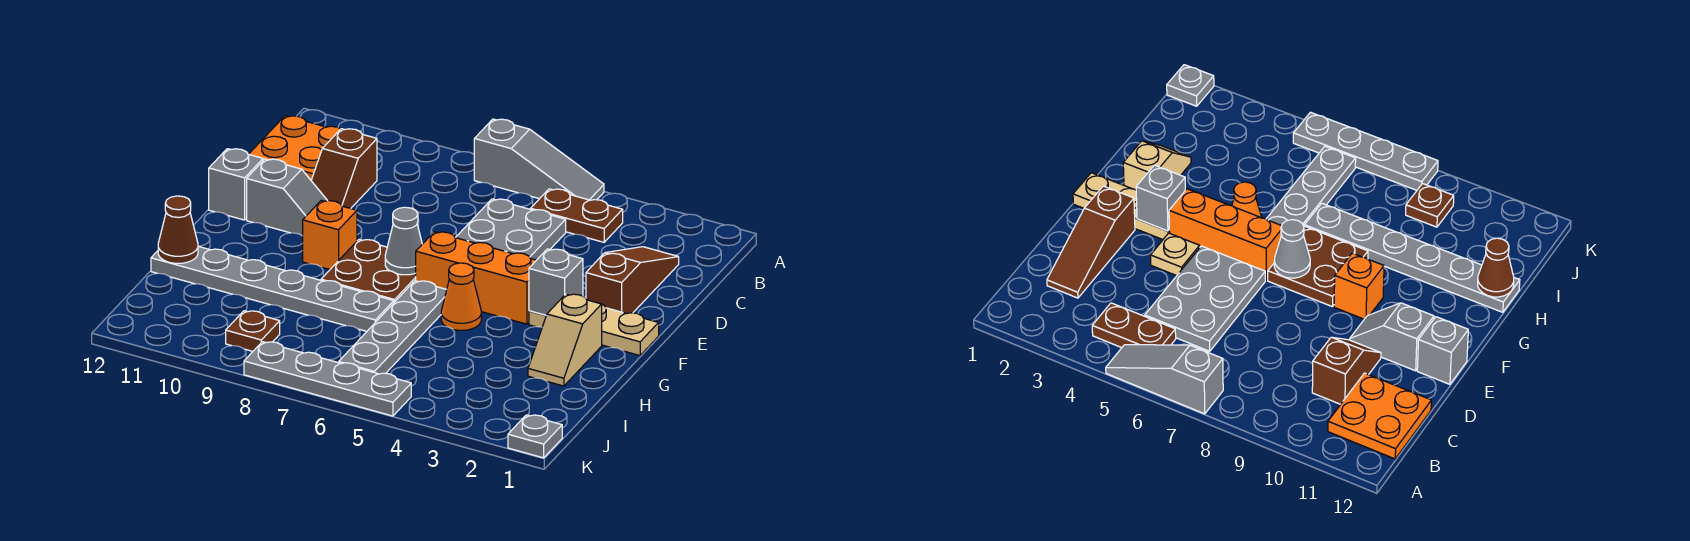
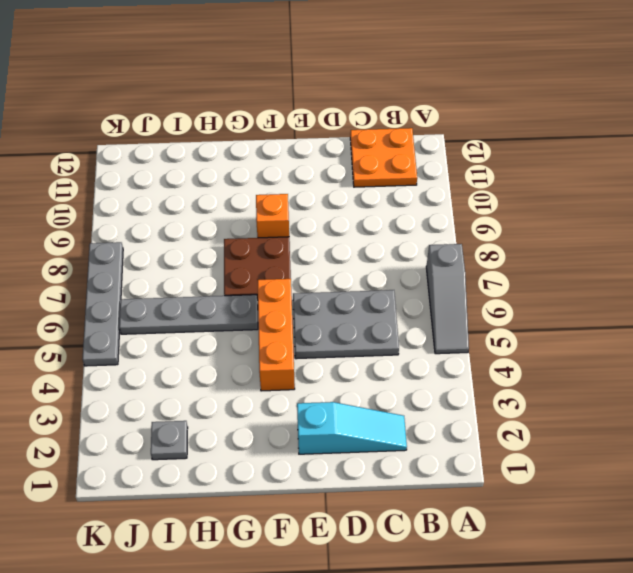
cyan 1x3 slope [297,402,407,454] -> brown 1x3 slope [586,247,679,314]
grey 1x1 plate [151,421,188,460] -> grey 1x1 plate moved to [508,415,562,458]
none -> brown 1x2 plate [531,189,623,242]
none -> brown 1x2 slope [311,129,377,209]
none -> tan 1x1 plate [1151,233,1200,276]

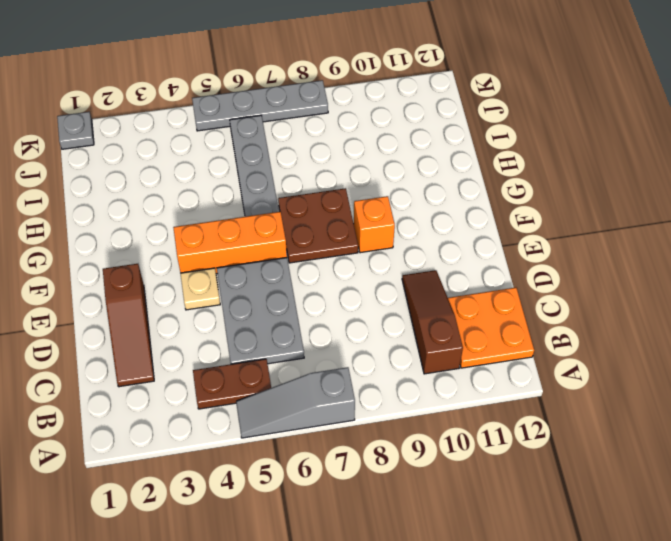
brown 1x3 slope [402,270,463,374] -> brown 1x2 slope [311,129,377,209]
none -> grey 1x2 slope [247,159,328,236]
none -> grey 1x1 brick [209,149,263,220]
none -> tan 1x3 plate [529,305,659,356]

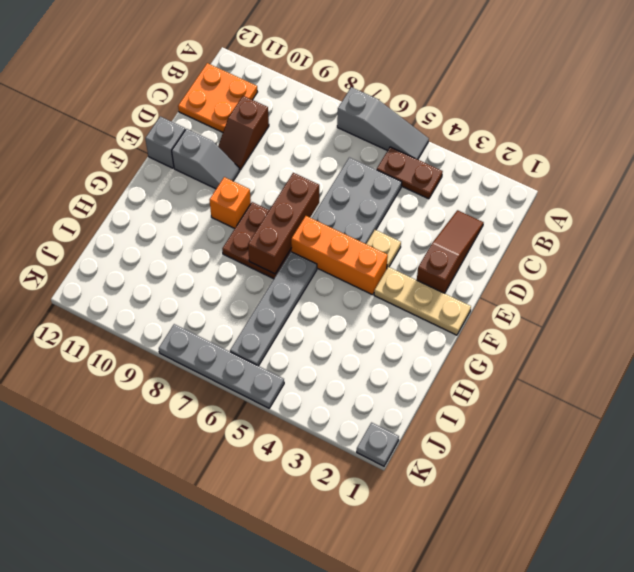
brown 1x3 brick [248,173,319,274] -> grey 1x1 cone [385,207,422,275]
none -> tan 1x2 slope [528,294,602,386]
none -> orange 1x1 cone [441,263,481,330]
none -> grey 1x6 plate [151,246,394,331]

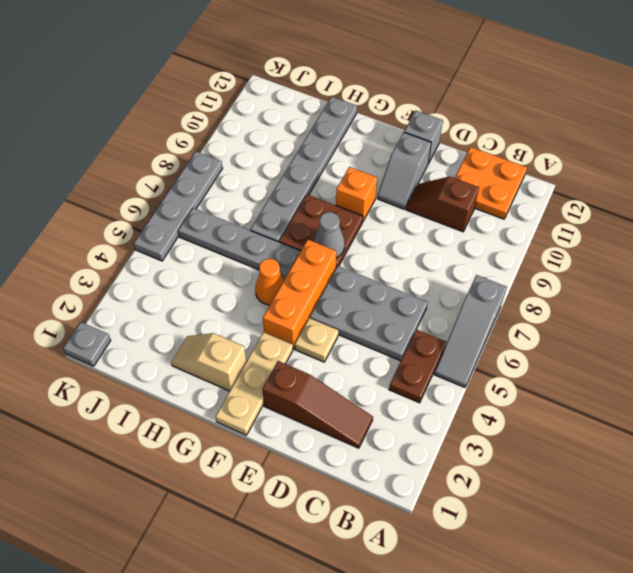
none -> brown 1x1 plate [226,311,280,351]
none -> grey 1x1 brick [529,249,583,315]
none -> brown 1x1 cone [158,196,198,263]

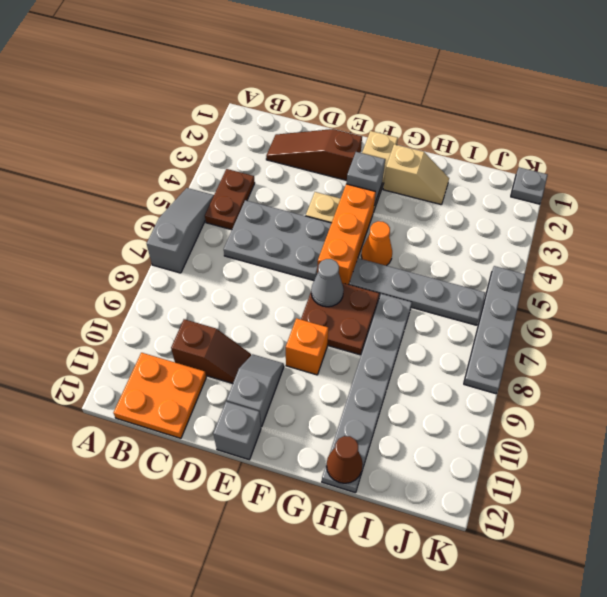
none -> brown 1x1 plate [226,311,280,351]

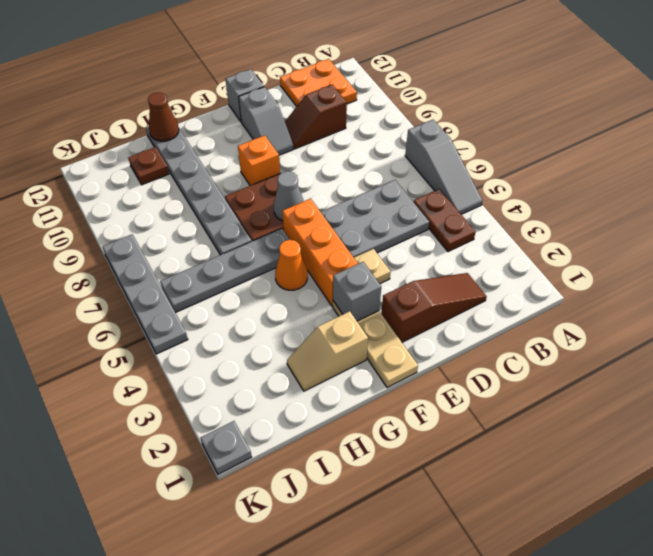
brown 1x1 plate [129,147,169,185] -> brown 1x1 plate moved to [226,311,280,351]

